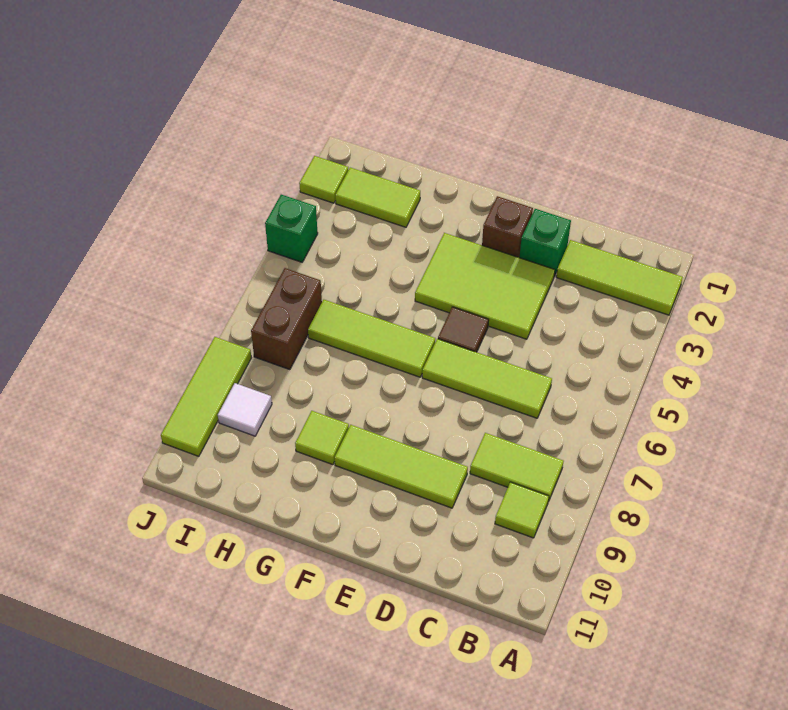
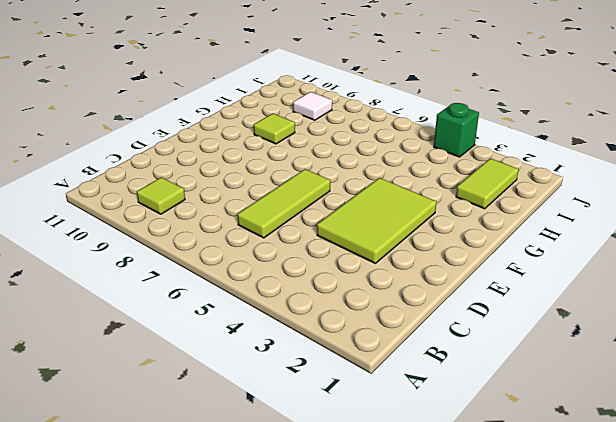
none -> lime 1x3 tile [556,240,683,315]
none -> lime 1x2 tile [470,433,563,502]
none -> green 1x1 brick [519,209,571,277]

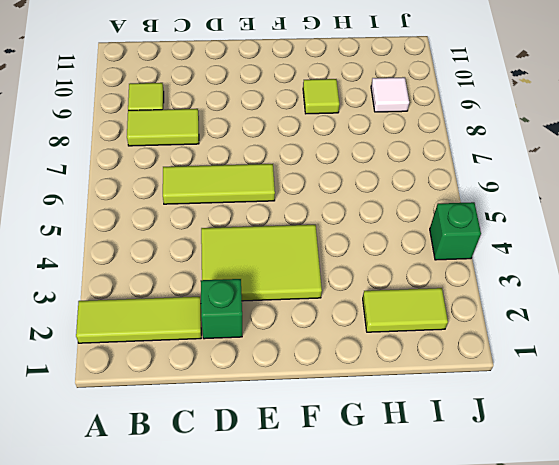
none -> lime 1x3 tile [335,425,468,508]
none -> brown 1x1 brick [482,196,533,257]
none -> brown 1x1 tile [438,307,489,352]

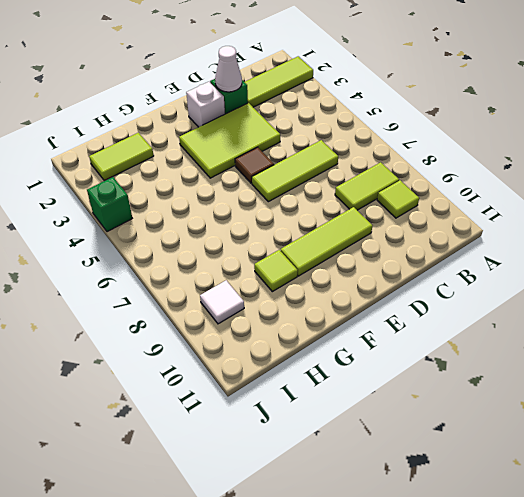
white 1x1 cone [215,46,242,92] -> none
white 1x1 brick [186,82,225,127] -> brown 1x1 brick [482,196,533,257]
none -> lime 1x3 tile [308,300,435,377]
none -> brown 1x2 brick [251,268,322,370]
none -> lime 1x1 tile [299,156,348,203]

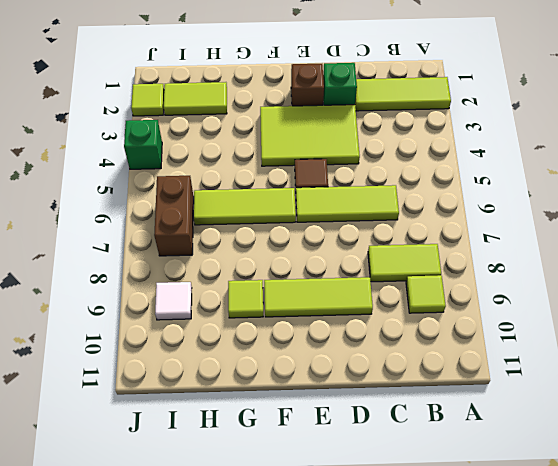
none -> lime 1x3 tile [161,337,251,456]

